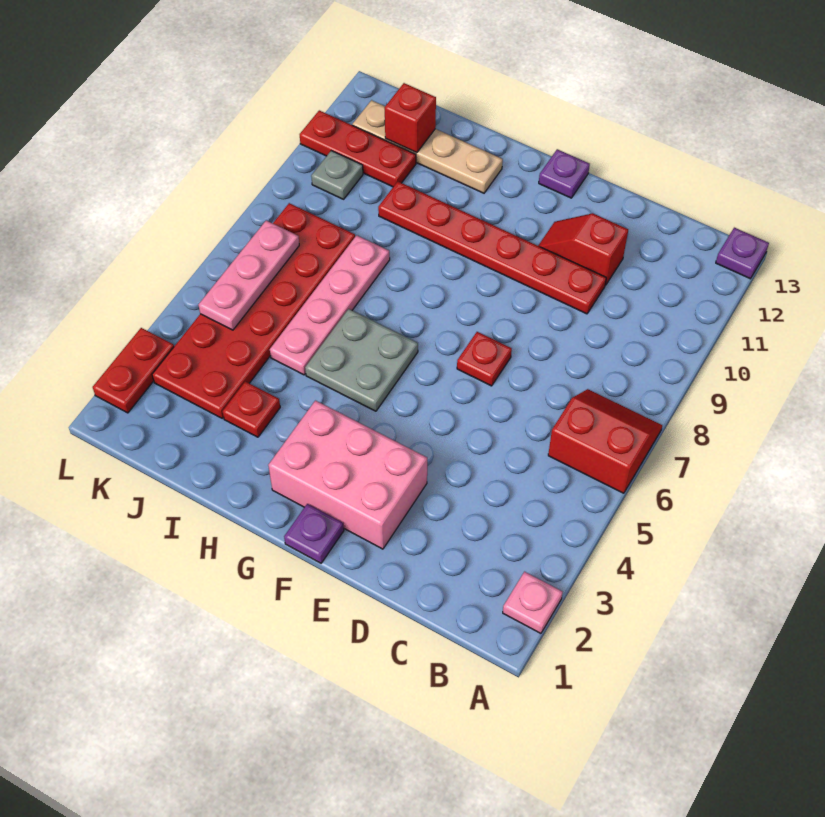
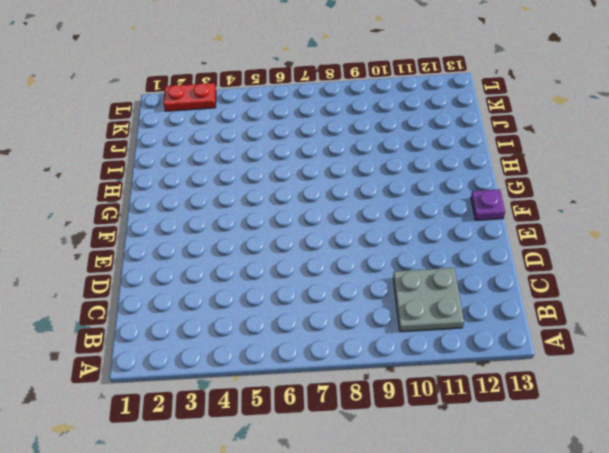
grey 2x2 plate [393,268,464,331] -> grey 2x2 plate moved to [305,309,418,411]
none -> pink 1x1 plate [503,572,563,633]
none -> red 2x2 slope [548,389,662,493]
none -> purple 1x1 plate [716,228,769,279]

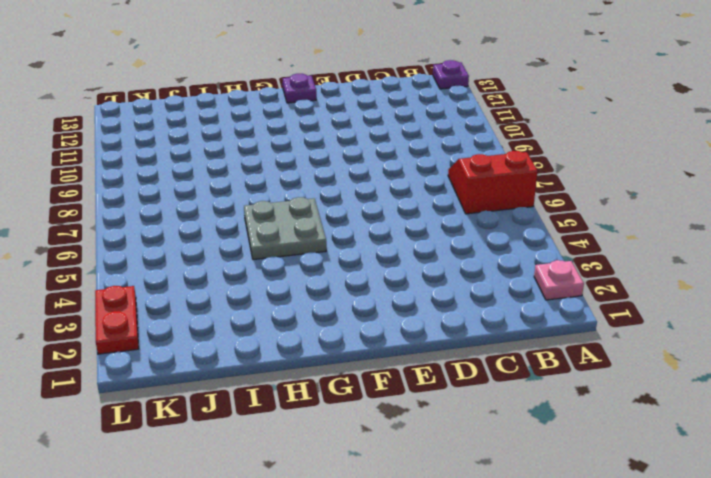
none -> red 1x6 plate [378,182,606,314]
none -> red 1x2 slope [538,213,628,285]
none -> pink 2x3 brick [268,401,427,549]

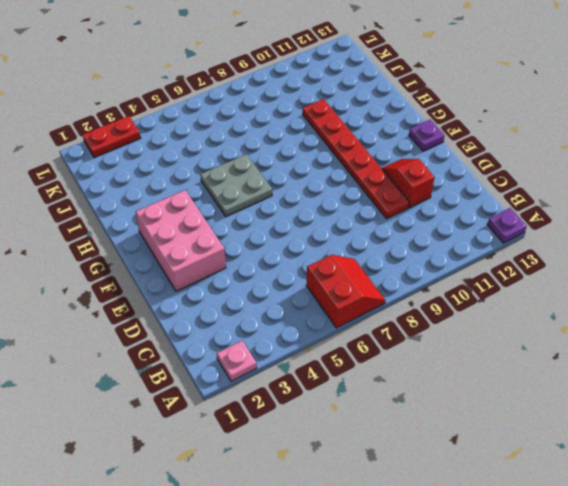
none -> red 1x1 plate [457,332,512,386]
none -> purple 1x1 plate [284,504,344,563]
none -> tan 1x4 plate [353,100,503,193]

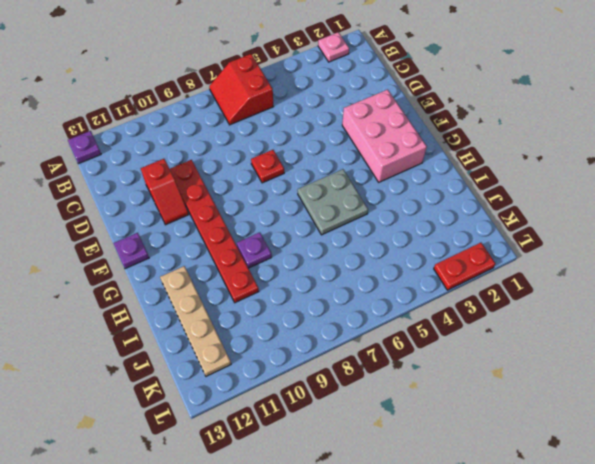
purple 1x1 plate [237,232,272,268] -> purple 1x1 plate moved to [284,504,344,563]
none -> red 1x1 plate [223,381,280,437]
none -> pink 1x4 plate [270,235,390,375]
none -> red 2x6 plate [152,203,355,418]

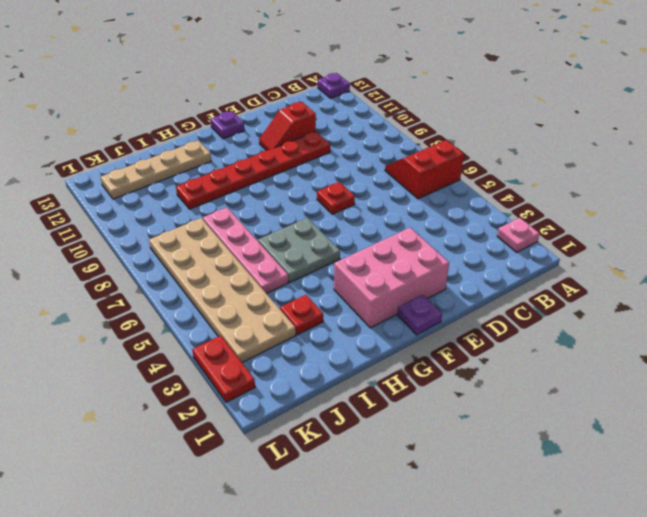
tan 2x6 plate [149,218,296,362] -> red 2x6 plate [152,203,355,418]
none -> red 1x3 plate [300,110,416,187]
none -> grey 1x1 plate [311,151,363,199]
none -> red 1x1 brick [385,83,436,153]

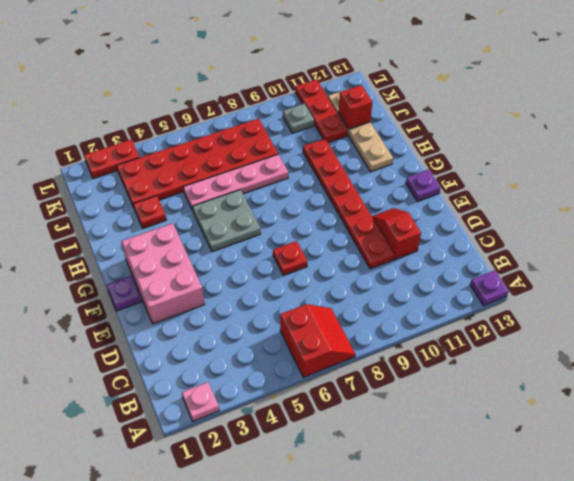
none -> pink 1x3 plate [198,220,299,330]

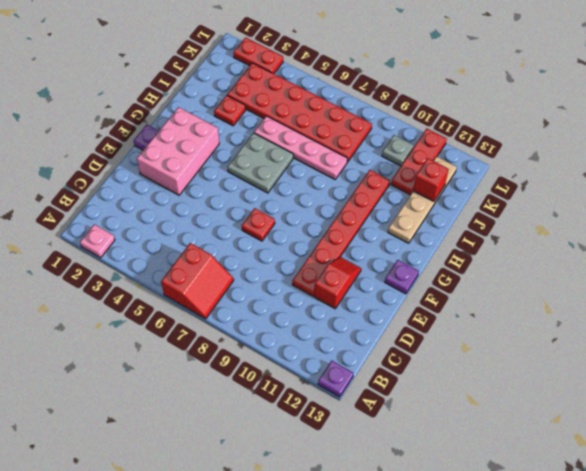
none -> pink 1x3 plate [198,220,299,330]

